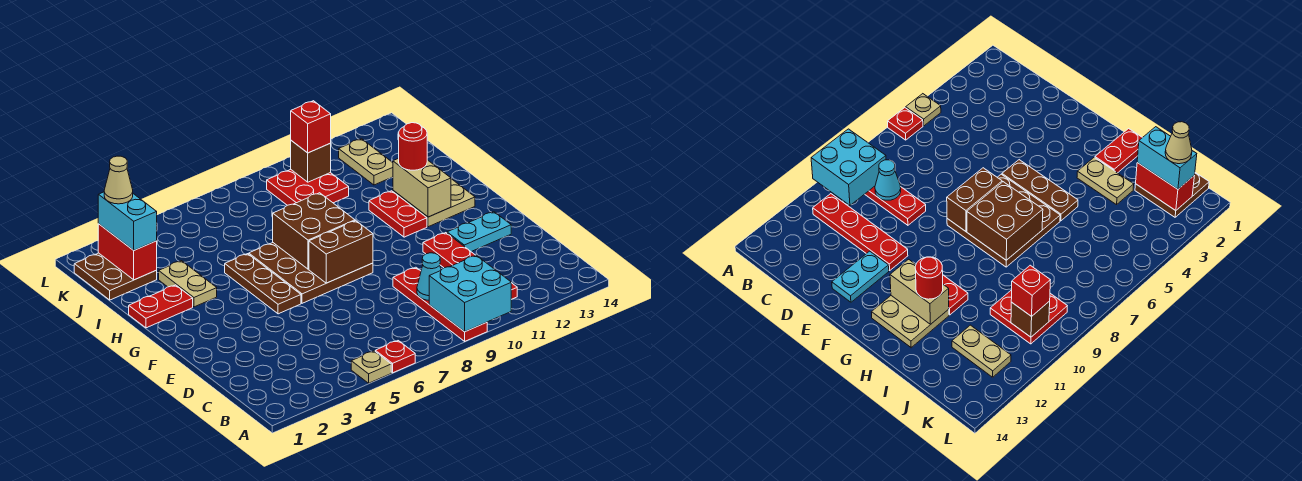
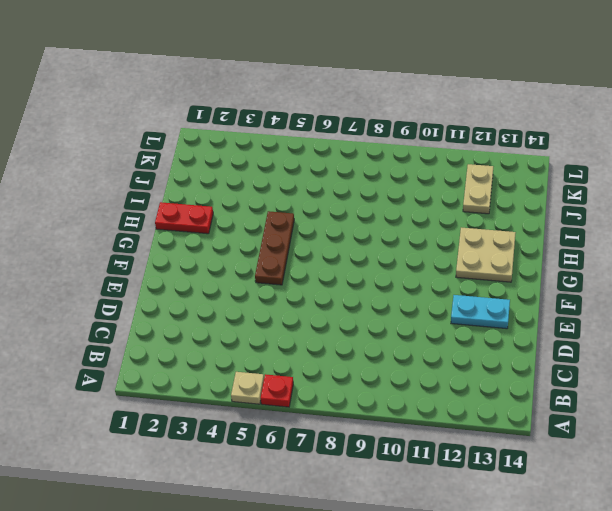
none -> red 1x4 plate [393,267,487,341]
none -> red 1x4 plate [423,233,517,299]
none -> brown 3x3 plate [249,243,373,303]

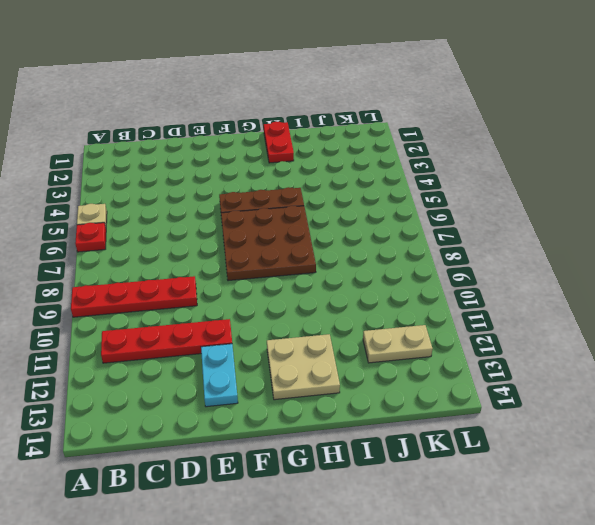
none -> red 1x2 plate [369,191,427,237]
none -> tan 1x2 plate [159,261,217,307]
none -> brown 2x2 plate [74,253,157,300]

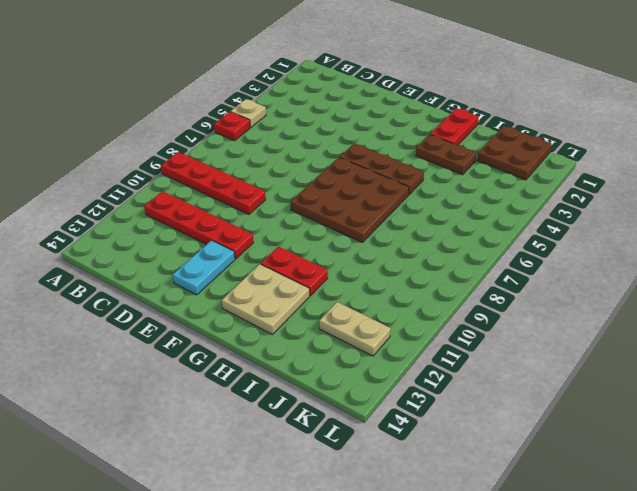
brown 1x2 plate [416,135,476,175] -> tan 1x2 plate [159,261,217,307]
none -> red 2x2 plate [267,170,349,205]
none -> cyan 2x2 brick [429,255,512,332]
none -> cyan 1x1 cone [417,253,441,300]

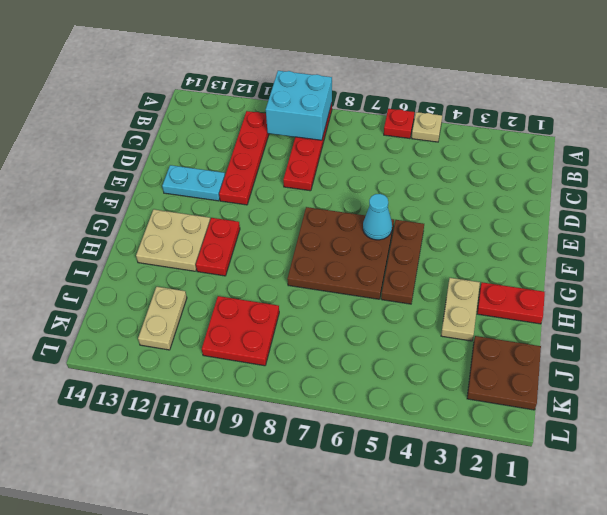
cyan 1x1 cone [363,194,392,240] -> cyan 1x1 cone moved to [417,253,441,300]
none -> brown 1x2 brick [309,221,373,283]
none -> brown 2x2 brick [273,193,355,269]
none -> tan 1x2 brick [393,158,451,217]

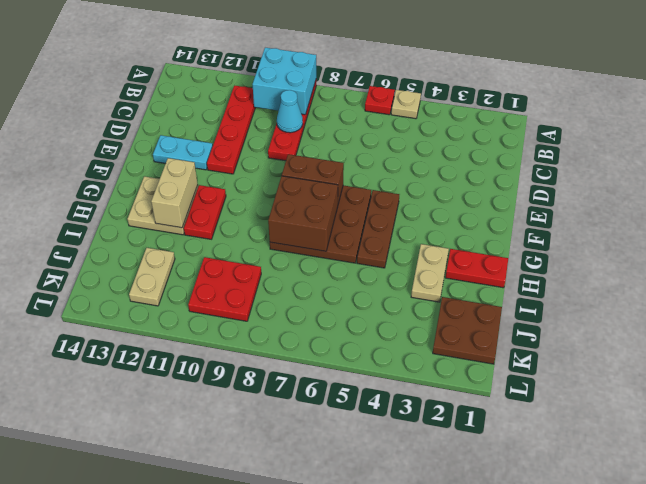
none -> red 1x2 brick [98,224,157,280]
none -> brown 1x1 brick [291,141,331,182]
none -> red 1x1 round brick [399,123,427,170]

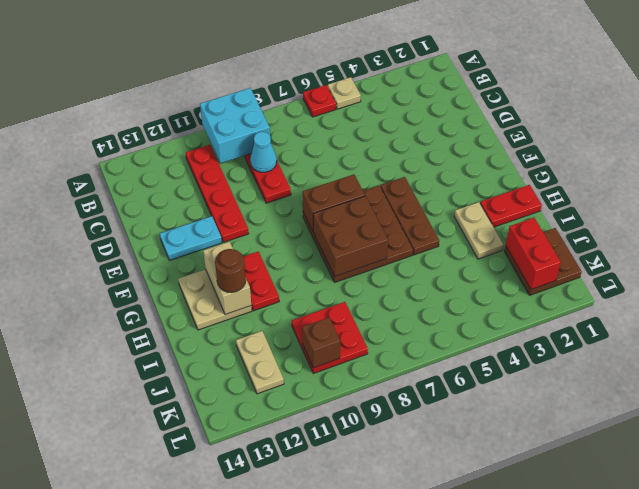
brown 1x1 round brick [215,249,246,293] -> red 1x1 round brick [399,123,427,170]
none -> cyan 1x2 brick [98,192,157,250]
none -> red 1x1 brick [291,101,331,153]
none -> tan 1x1 cone [104,156,133,204]

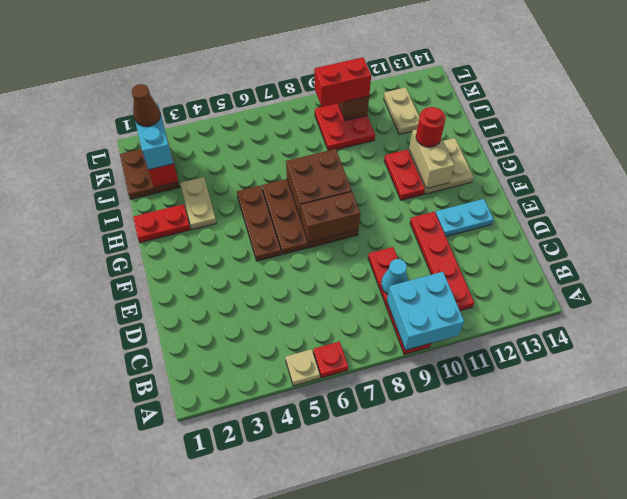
brown 1x1 cone [132,84,160,126] -> tan 1x1 cone [104,156,133,204]
red 1x2 brick [315,57,371,107] -> red 1x1 brick [291,101,331,153]

